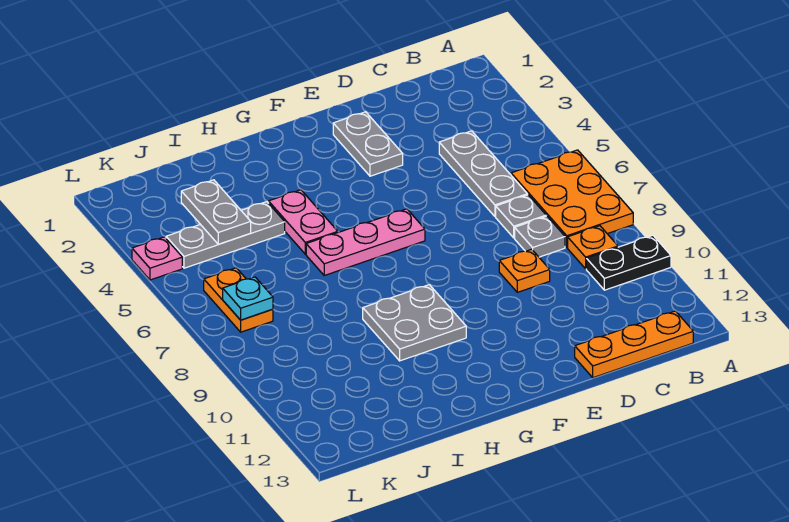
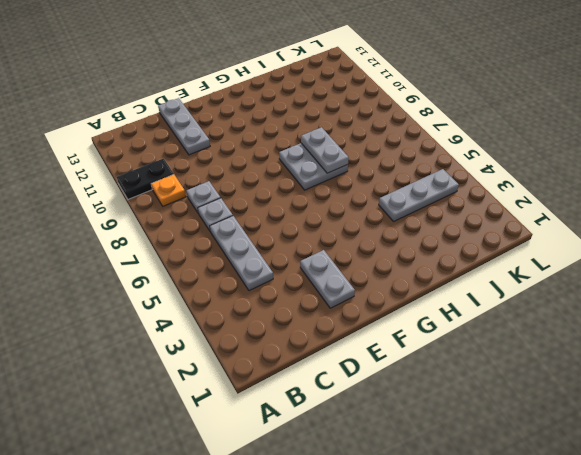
grey 1x3 plate [158,98,210,155] -> orange 1x3 plate [575,311,693,378]
grey 2x2 plate [279,143,348,190] -> grey 2x2 plate moved to [363,285,466,361]
grey 1x2 plate [301,127,349,173] -> grey 1x2 plate moved to [181,180,251,244]
none -> orange 2x3 plate [511,150,633,247]
none -> orange 1x1 plate [499,249,550,292]
none -> pink 1x3 plate [306,209,425,275]

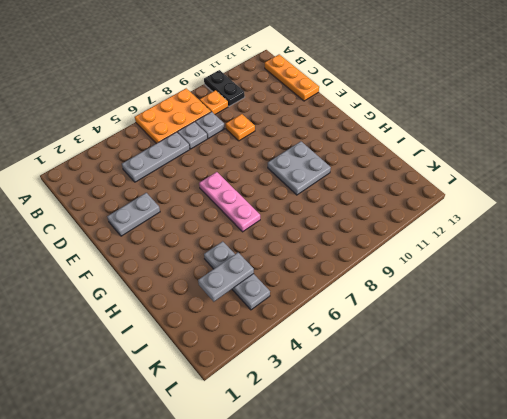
none -> pink 1x2 plate [269,190,338,254]
none -> orange 1x2 plate [204,268,273,332]
none -> pink 1x1 plate [132,237,182,280]

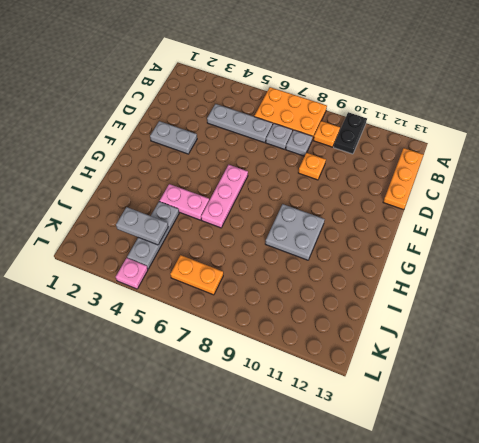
none -> cyan 1x1 plate [223,277,273,320]

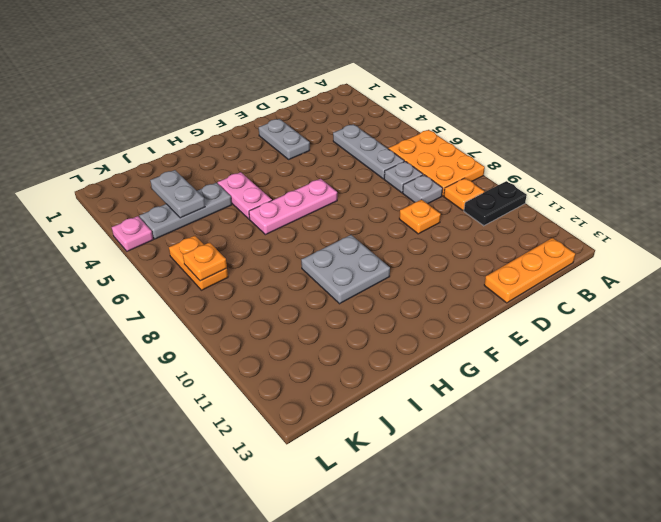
orange 1x1 plate [183,242,227,281] -> cyan 1x1 plate [223,277,273,320]

